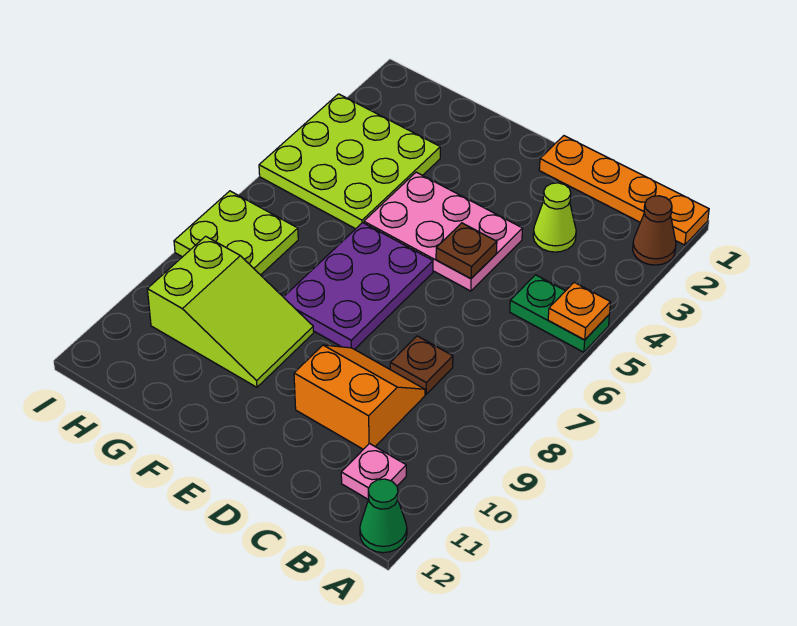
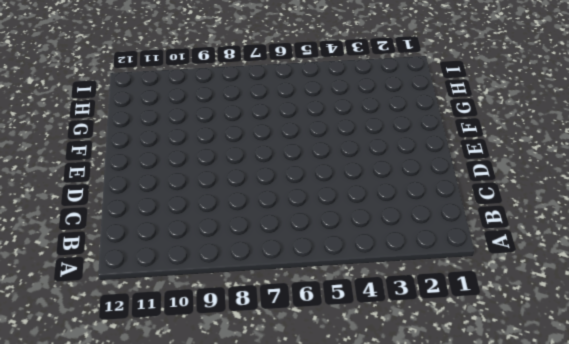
none -> orange 1x4 plate [539,136,709,245]
none -> brown 1x1 cone [633,196,676,265]
none -> green 1x2 plate [510,275,609,352]

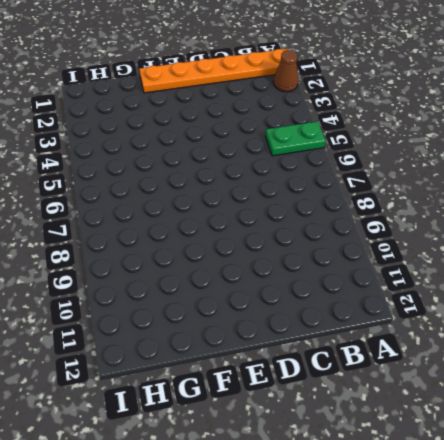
orange 1x6 plate [139,49,289,93] -> orange 1x4 plate [539,136,709,245]
none -> green 1x1 cone [360,479,407,553]
none -> pink 1x1 plate [341,444,406,500]
none -> lime 1x1 cone [533,183,576,252]

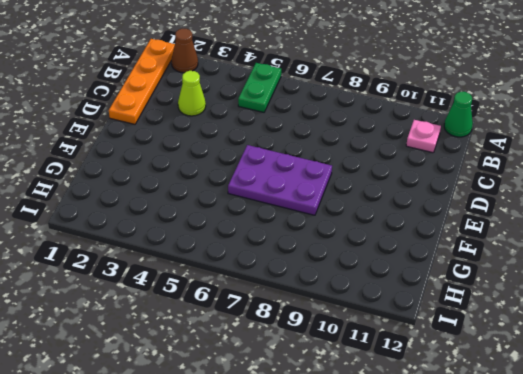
none -> brown 1x1 plate [390,336,453,394]
none -> orange 2x2 slope [294,345,425,449]
none -> pink 2x3 plate [364,172,523,291]

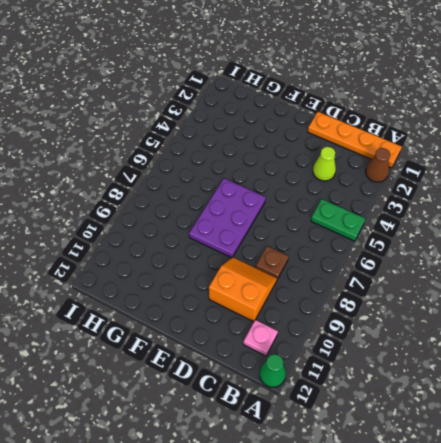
none -> pink 2x3 plate [364,172,523,291]
none -> lime 2x3 slope [147,236,314,387]
none -> lime 3x3 plate [259,94,440,229]

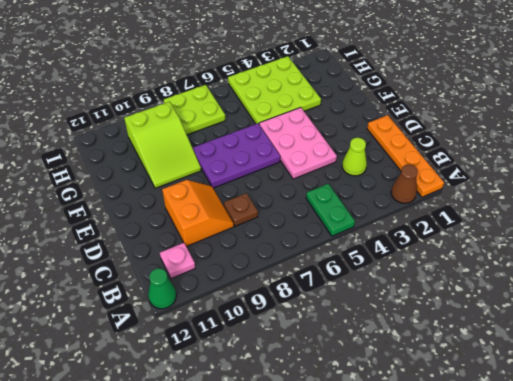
none -> orange 1x1 plate [548,282,610,340]
none -> brown 1x1 plate [436,223,497,279]

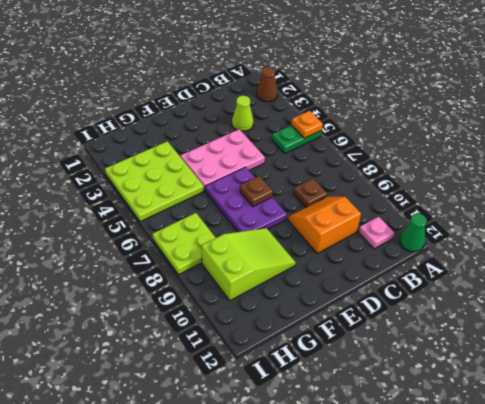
brown 1x1 plate [240,176,273,207] -> brown 1x1 plate moved to [436,223,497,279]
none -> orange 1x4 plate [539,136,709,245]

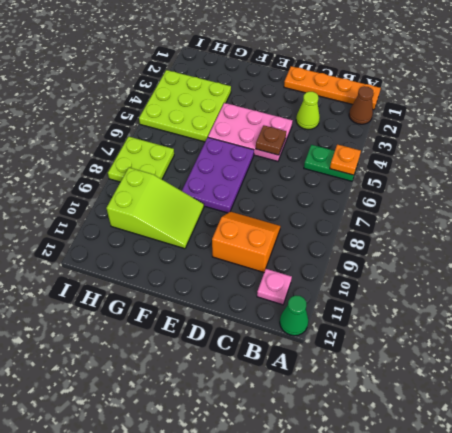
none -> brown 1x1 plate [390,336,453,394]

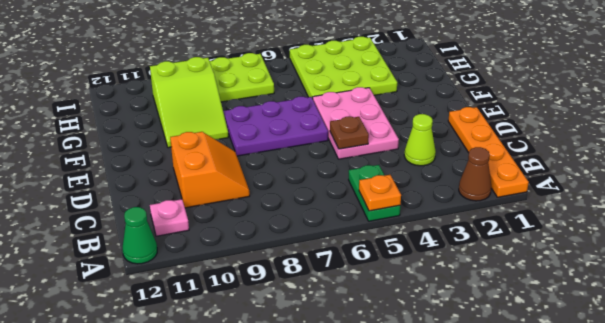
none -> brown 1x1 plate [390,336,453,394]

